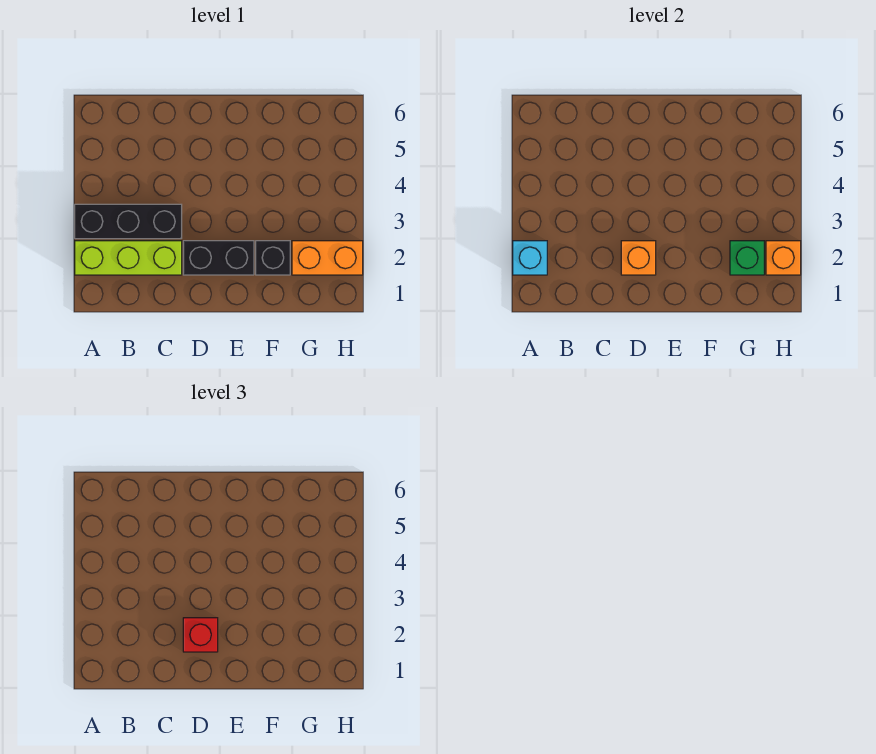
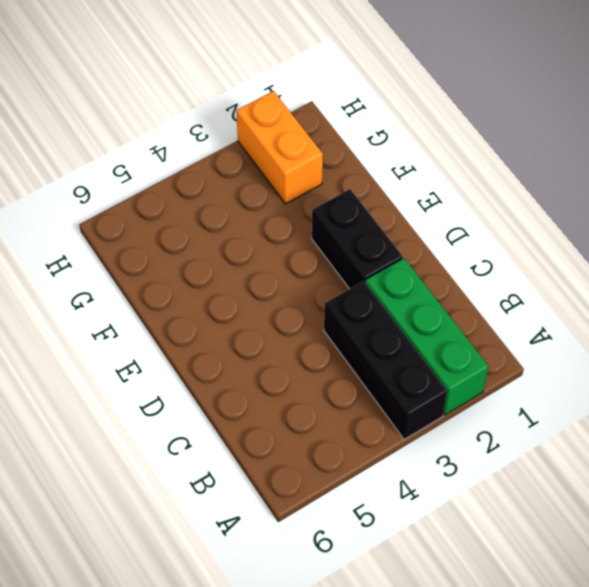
green 1x3 brick [366,258,489,415] -> lime 1x3 brick [75,241,182,275]
none -> black 1x1 brick [256,241,290,275]
none -> cyan 1x1 brick [513,241,547,275]

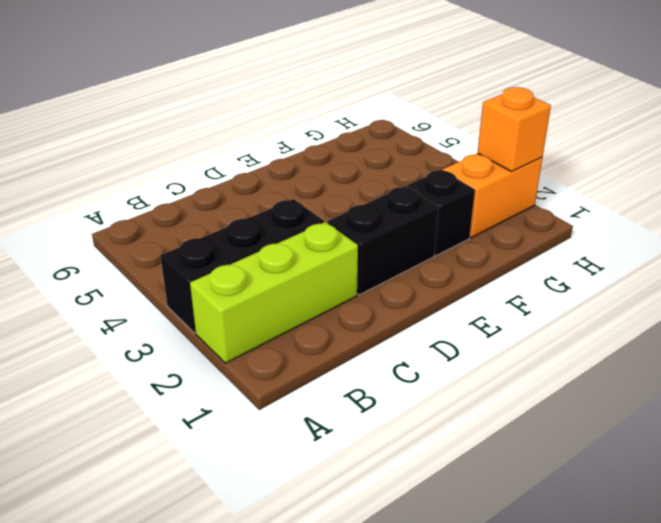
none -> cyan 1x1 brick [513,241,547,275]
none -> orange 1x1 brick [621,241,656,275]

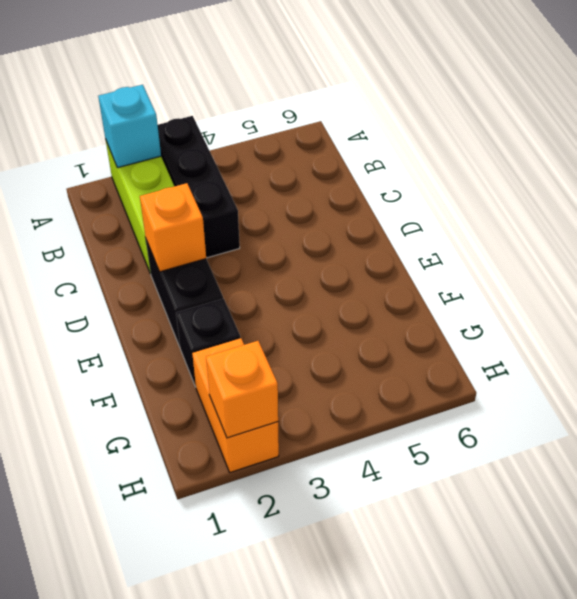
none -> green 1x1 brick [730,241,764,275]
none -> red 1x1 brick [183,618,218,652]

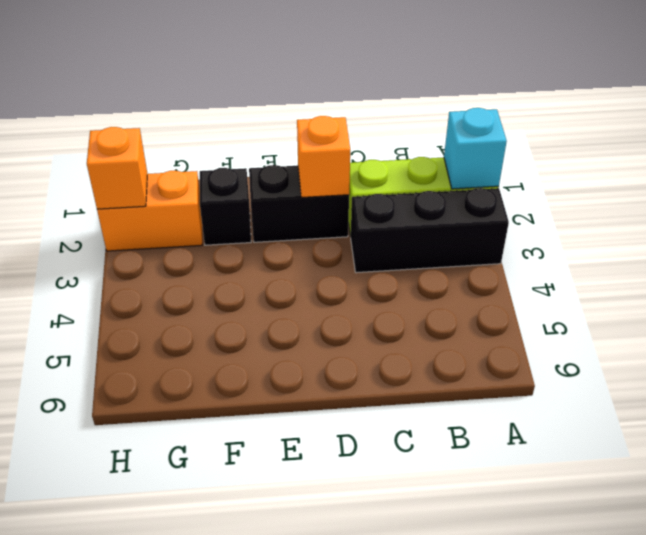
none -> green 1x1 brick [730,241,764,275]
none -> red 1x1 brick [183,618,218,652]

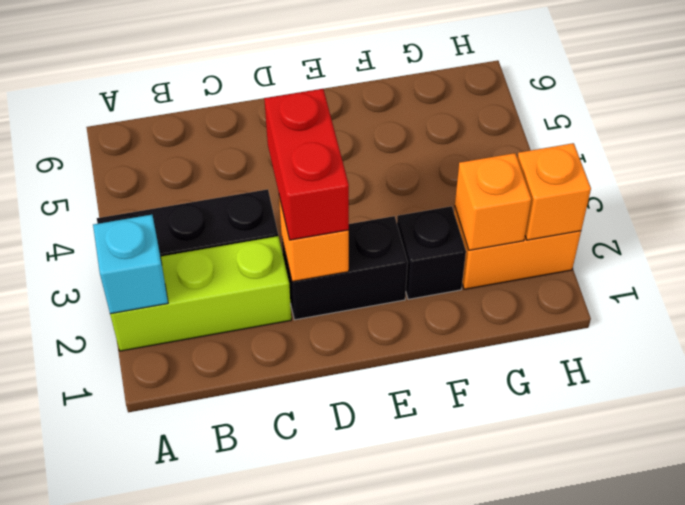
red 1x2 brick [264,89,349,240] -> red 1x1 brick [183,618,218,652]
orange 1x1 brick [455,153,531,250] -> green 1x1 brick [730,241,764,275]

